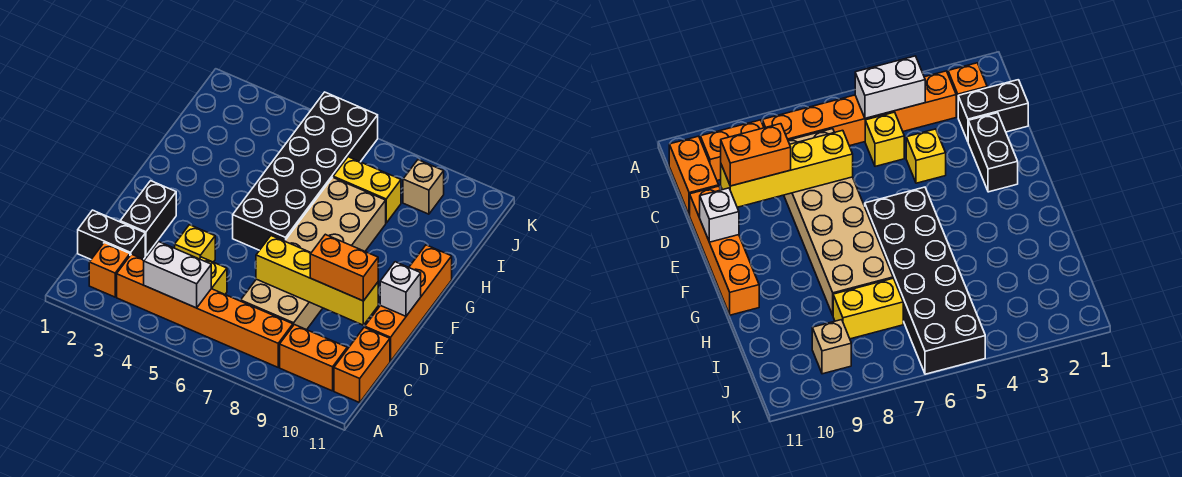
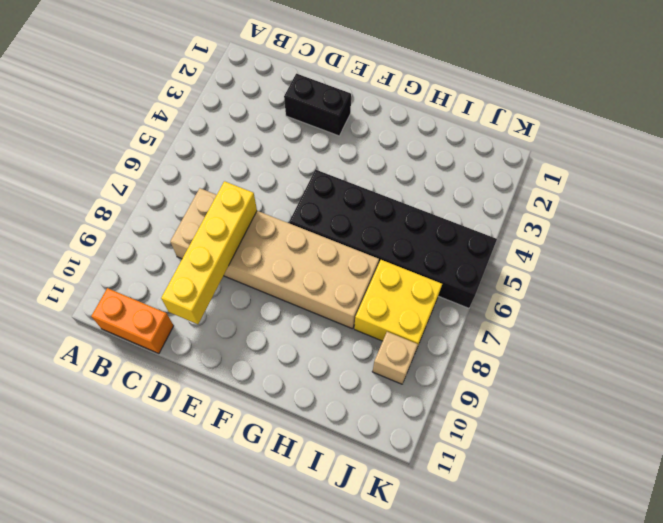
yellow 2x2 brick [354,260,442,350] -> yellow 1x2 brick [333,157,401,223]
none -> orange 1x1 brick [89,243,130,297]
none -> orange 1x6 brick [117,254,293,367]
none -> orange 1x2 brick [280,325,347,391]

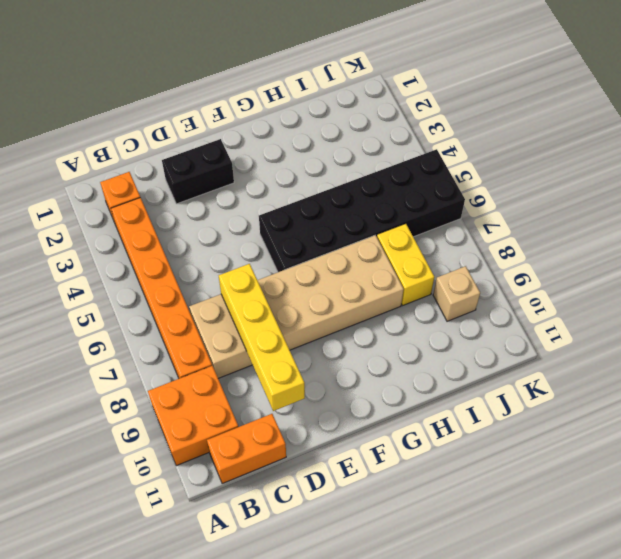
orange 2x2 brick [148,366,238,466] -> orange 1x2 brick [280,325,347,391]
none -> black 1x2 brick [78,210,145,259]
none -> yellow 1x1 brick [200,257,227,294]
none -> yellow 1x1 brick [175,225,215,262]

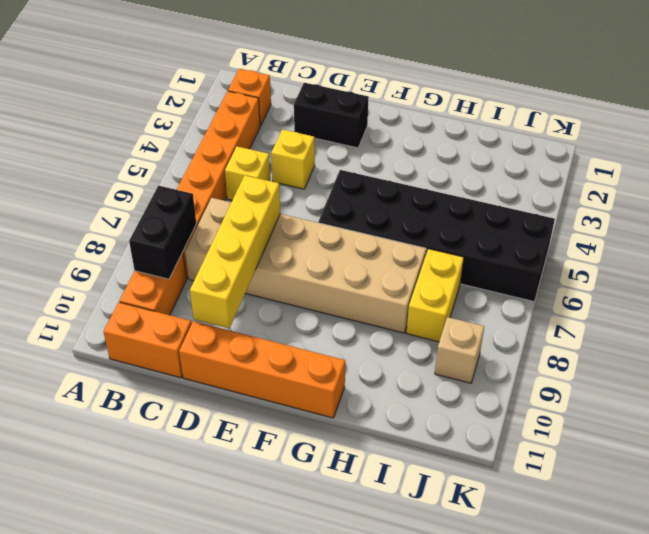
black 1x2 brick [129,186,196,279] -> black 1x2 brick moved to [78,210,145,259]
none -> white 1x2 brick [144,242,211,308]
none -> white 1x1 brick [380,262,421,316]
none -> orange 1x2 brick [310,234,378,301]

